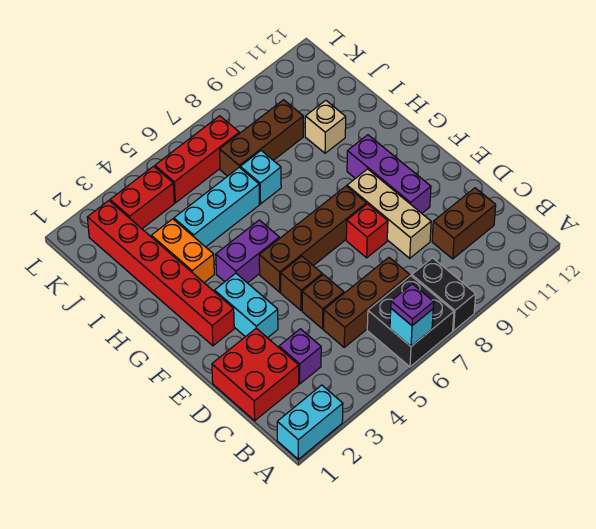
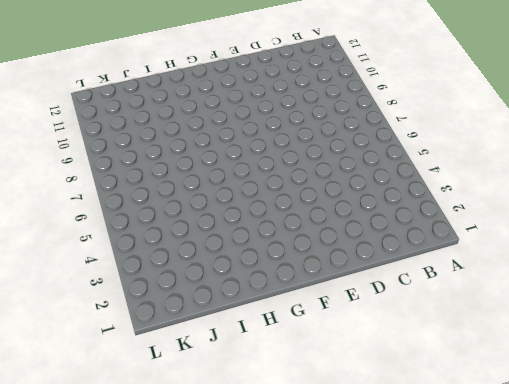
none -> cyan 1x2 brick [277,385,343,459]
none -> black 2x2 brick [367,276,454,367]
none -> black 1x2 brick [412,258,476,331]

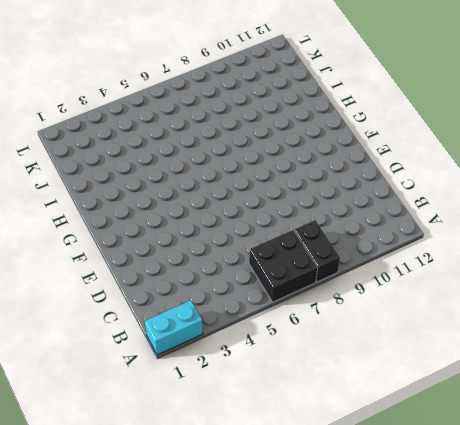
none -> red 2x2 brick [212,328,299,421]
none -> purple 1x1 brick [279,329,321,384]
none -> brown 1x3 brick [324,258,410,347]

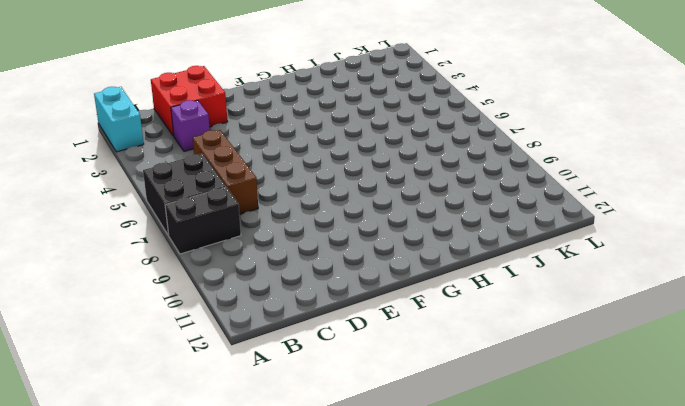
none -> brown 1x2 brick [432,188,496,259]
none -> brown 1x1 brick [302,274,344,329]
none -> tan 1x3 brick [347,169,431,258]

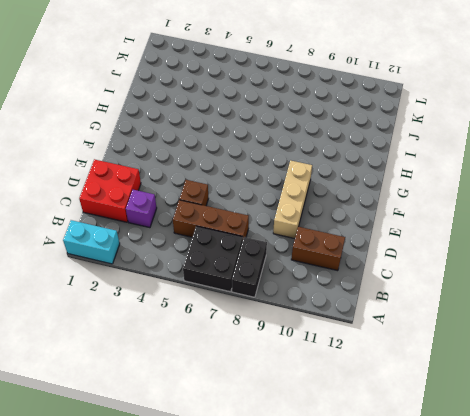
none -> cyan 1x2 brick [214,273,278,338]
none -> brown 1x1 brick [281,256,322,311]
none -> red 1x1 brick [346,204,388,258]

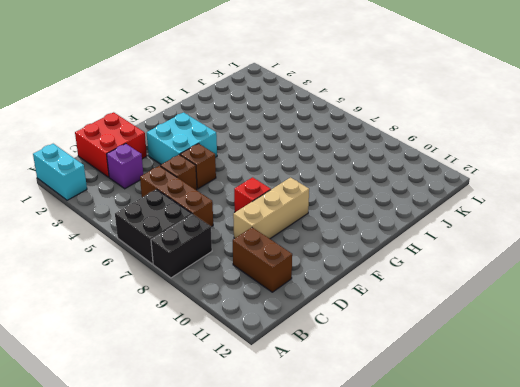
cyan 2x2 brick [147,113,217,164] -> cyan 1x2 brick [214,273,278,338]
none -> purple 1x3 brick [347,135,431,213]
none -> red 1x6 brick [87,201,234,346]
none -> brown 1x4 brick [259,186,366,292]

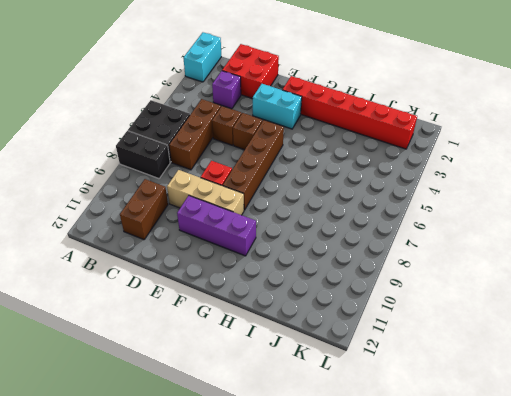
none -> purple 1x2 brick [216,220,279,283]
none -> orange 1x2 brick [151,219,214,282]
none -> cyan 1x3 brick [174,167,259,247]

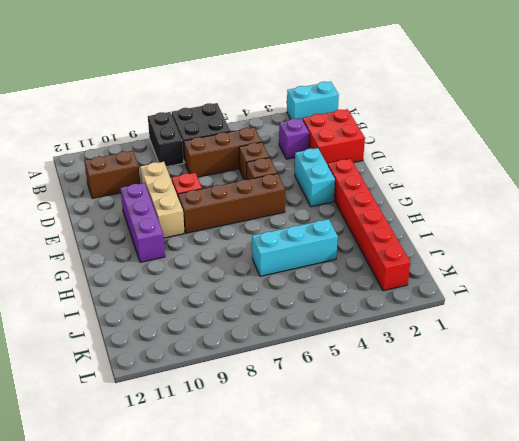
none -> purple 1x2 brick [216,220,279,283]
none -> orange 1x2 brick [151,219,214,282]
none -> cyan 1x1 brick [240,151,281,204]

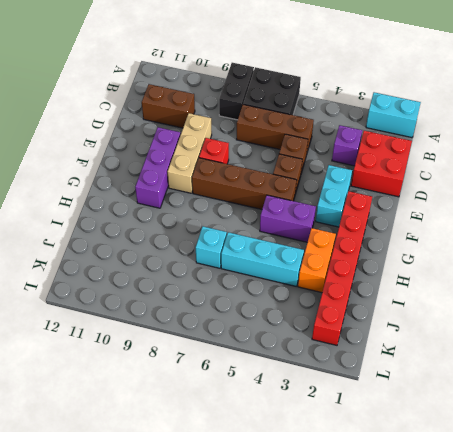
none -> tan 1x1 brick [305,100,346,153]
none -> brown 1x3 brick [220,100,303,176]
none -> red 1x2 brick [110,166,174,229]

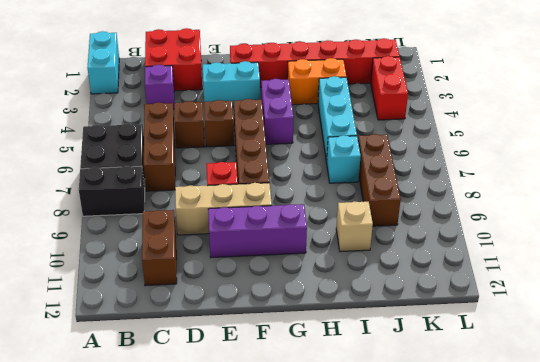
none -> red 1x3 brick [155,116,239,203]
none -> cyan 1x1 brick [390,309,433,346]
none -> purple 1x1 plate [391,284,434,326]

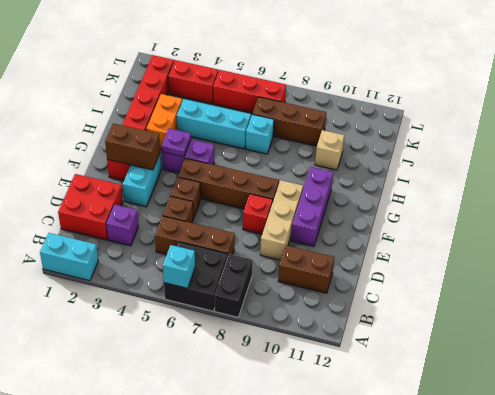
brown 1x2 brick [105,123,160,170] -> none
purple 1x1 plate [161,128,191,157] -> purple 1x1 plate moved to [391,284,434,326]

